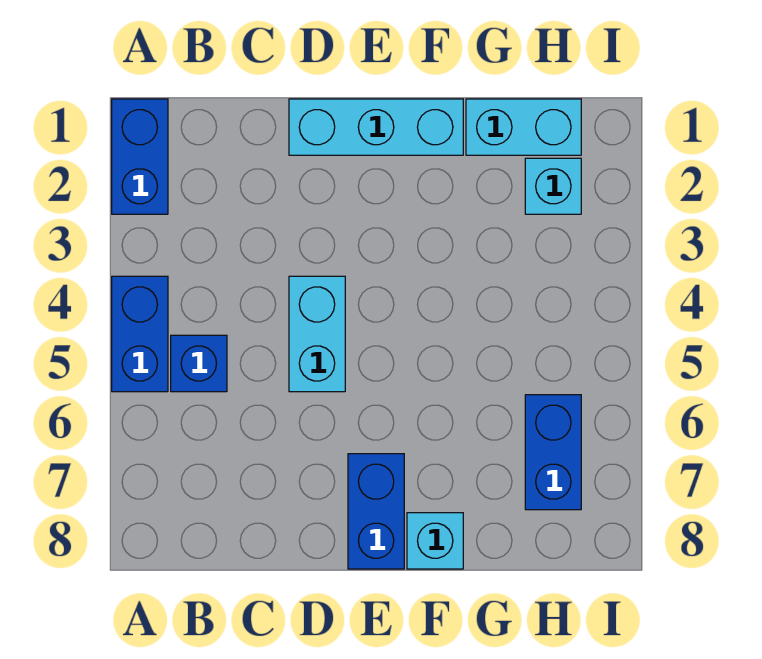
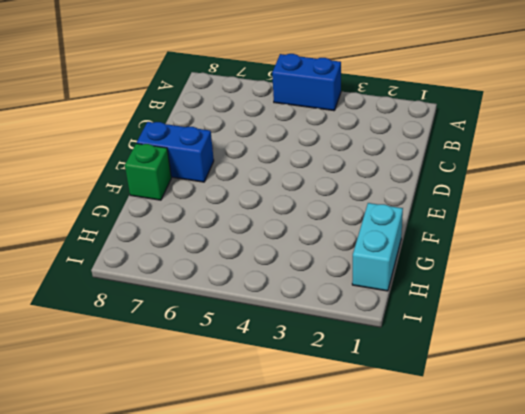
green 1x1 brick [125,143,171,200] -> cyan 1x1 brick [407,513,463,569]
none -> blue 1x2 brick [112,99,168,214]
none -> blue 1x1 brick [171,335,227,392]

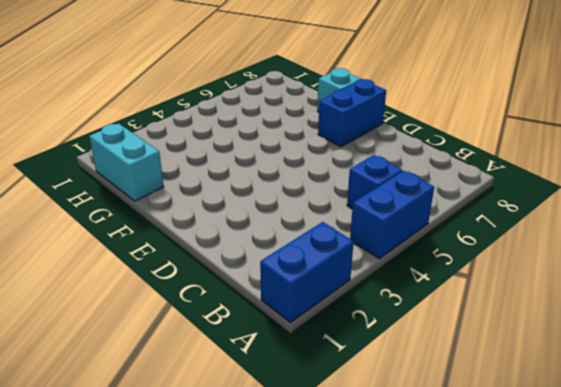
none -> cyan 1x3 brick [289,99,463,155]
none -> cyan 1x2 brick [289,276,345,392]

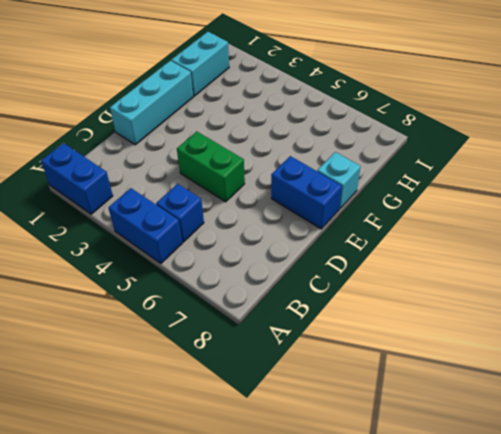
green 1x2 brick [177,131,245,202] -> cyan 1x2 brick [289,276,345,392]
none -> cyan 1x1 brick [525,158,581,214]
none -> blue 1x2 brick [525,395,581,510]

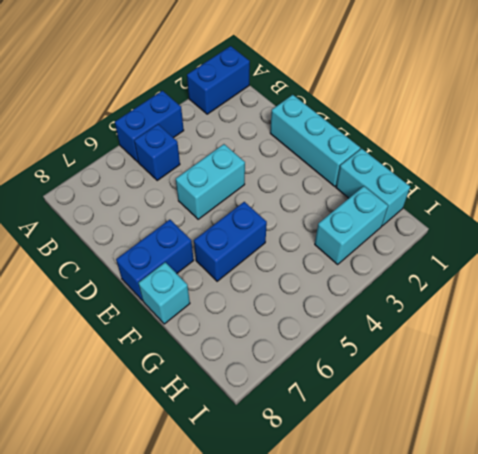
blue 1x2 brick [194,202,267,281] -> blue 1x2 brick moved to [525,395,581,510]
cyan 1x2 brick [315,186,388,264] -> cyan 1x1 brick [525,158,581,214]

